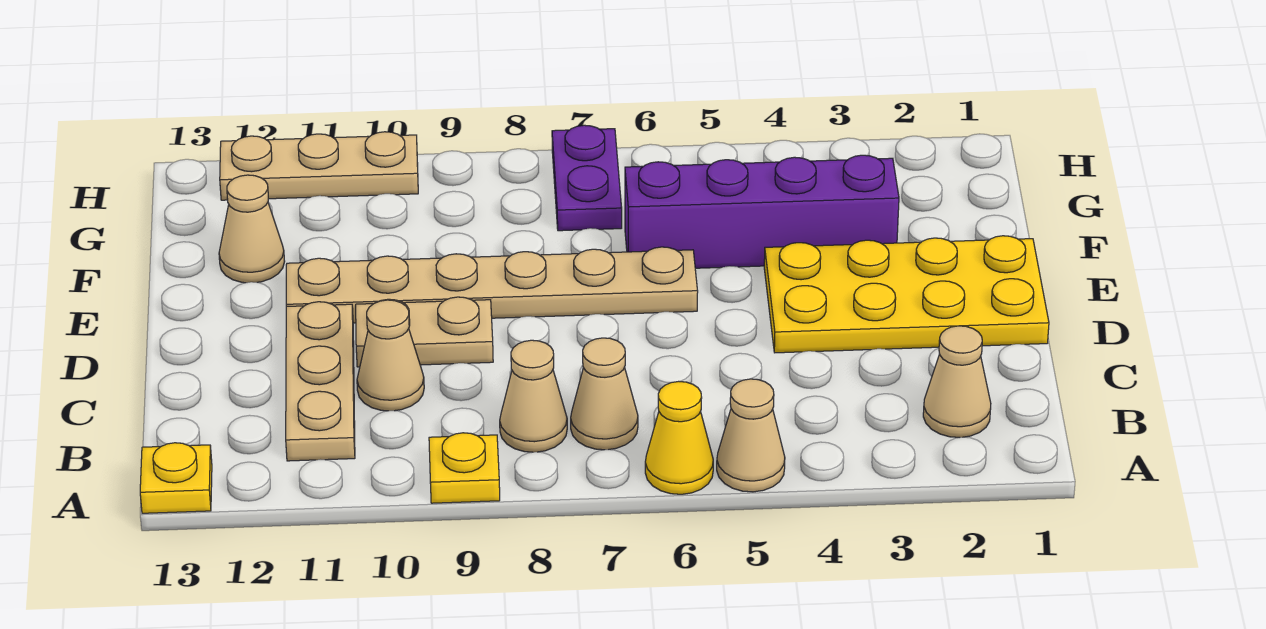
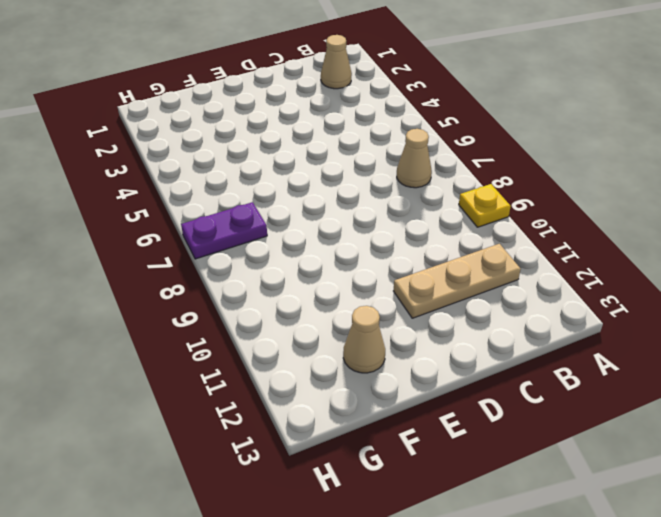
none -> tan 1x1 cone [717,379,785,492]
none -> yellow 1x1 cone [645,381,713,494]
none -> yellow 1x1 plate [140,443,212,513]

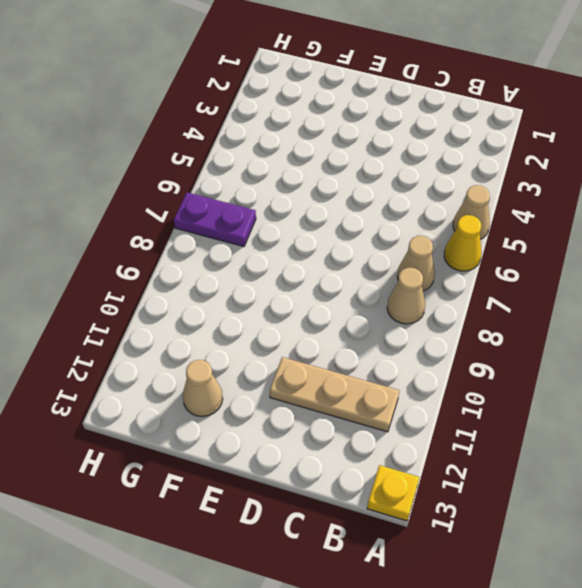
none -> yellow 1x1 plate [429,433,500,503]
none -> tan 1x1 cone [923,326,991,438]
none -> tan 1x1 cone [357,300,424,411]

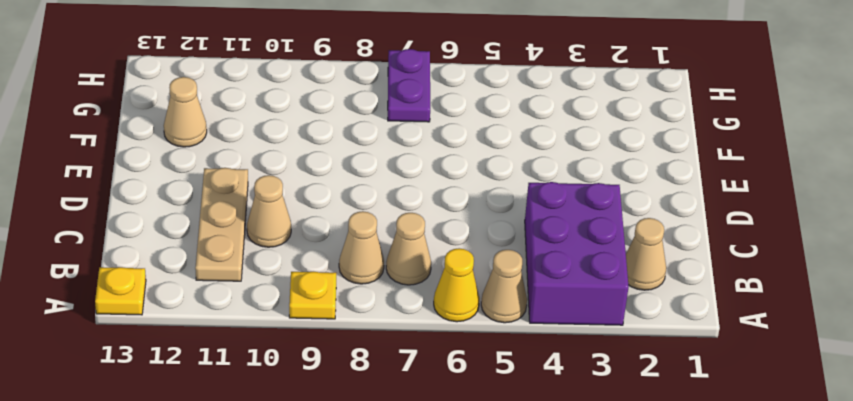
purple 2x3 brick [525,182,629,325] -> none
none -> yellow 2x4 plate [764,236,1049,353]
none -> tan 1x2 plate [356,297,493,367]
none -> tan 1x6 plate [286,247,698,323]

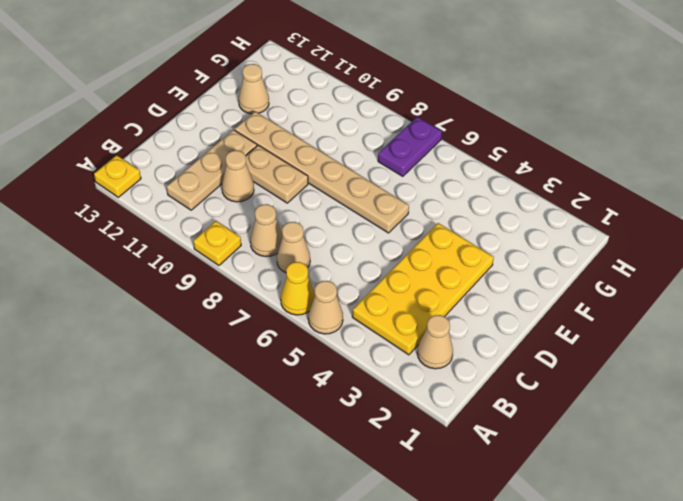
yellow 2x4 plate [352,223,494,355] -> yellow 2x4 plate turned to [764,236,1049,353]
none -> purple 1x4 brick [625,155,899,268]
none -> tan 1x3 plate [220,132,418,200]

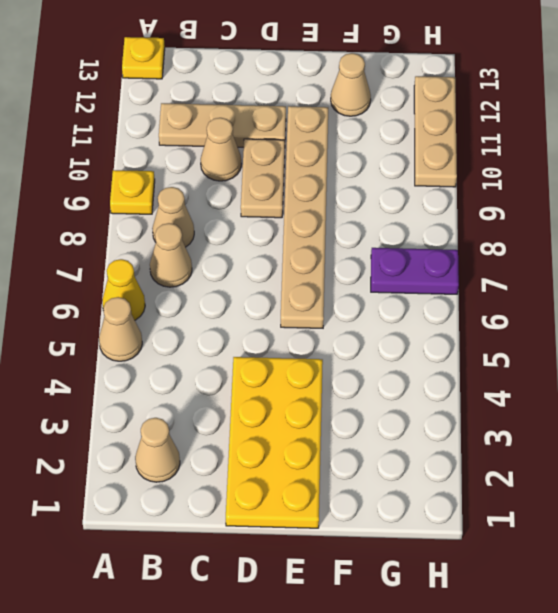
none -> purple 1x4 brick [625,155,899,268]

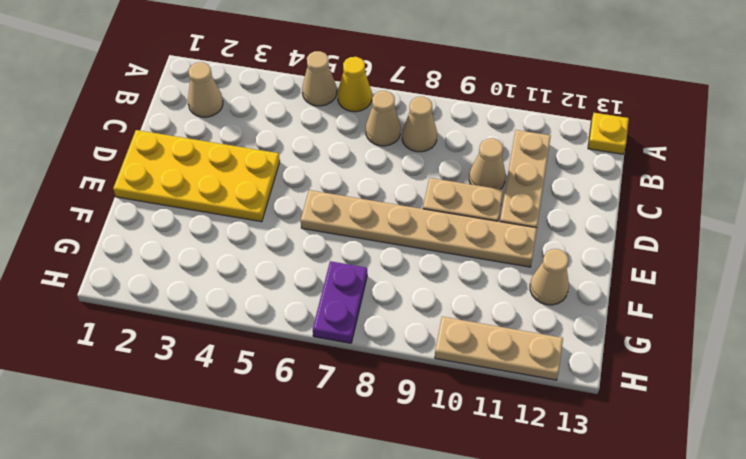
none -> yellow 1x1 plate [429,433,500,503]
none -> purple 1x4 brick [625,155,899,268]

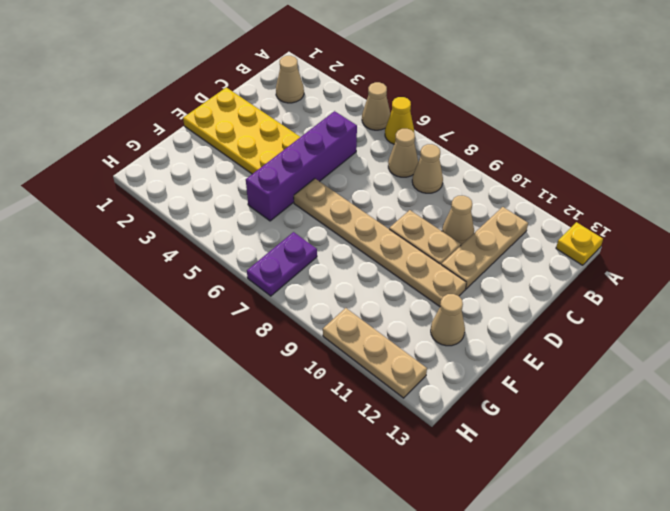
purple 1x4 brick [246,111,357,221] -> purple 1x4 brick turned to [625,155,899,268]
none -> yellow 1x1 plate [429,433,500,503]

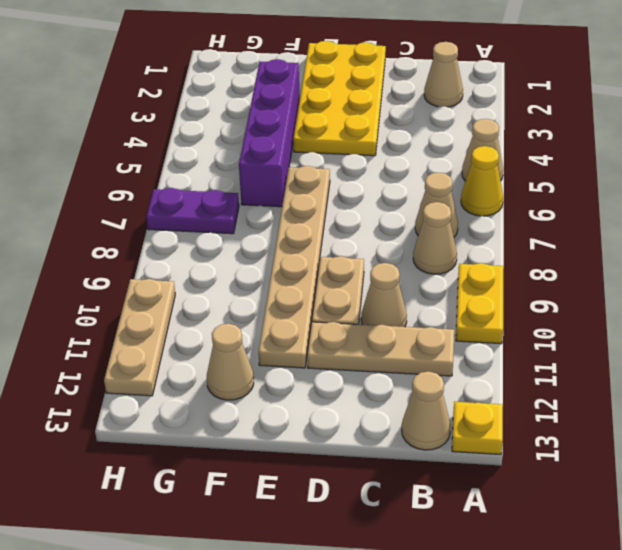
yellow 1x2 plate [456,263,504,344] -> yellow 1x1 plate [429,433,500,503]
tan 1x1 cone [402,371,451,450] -> none

